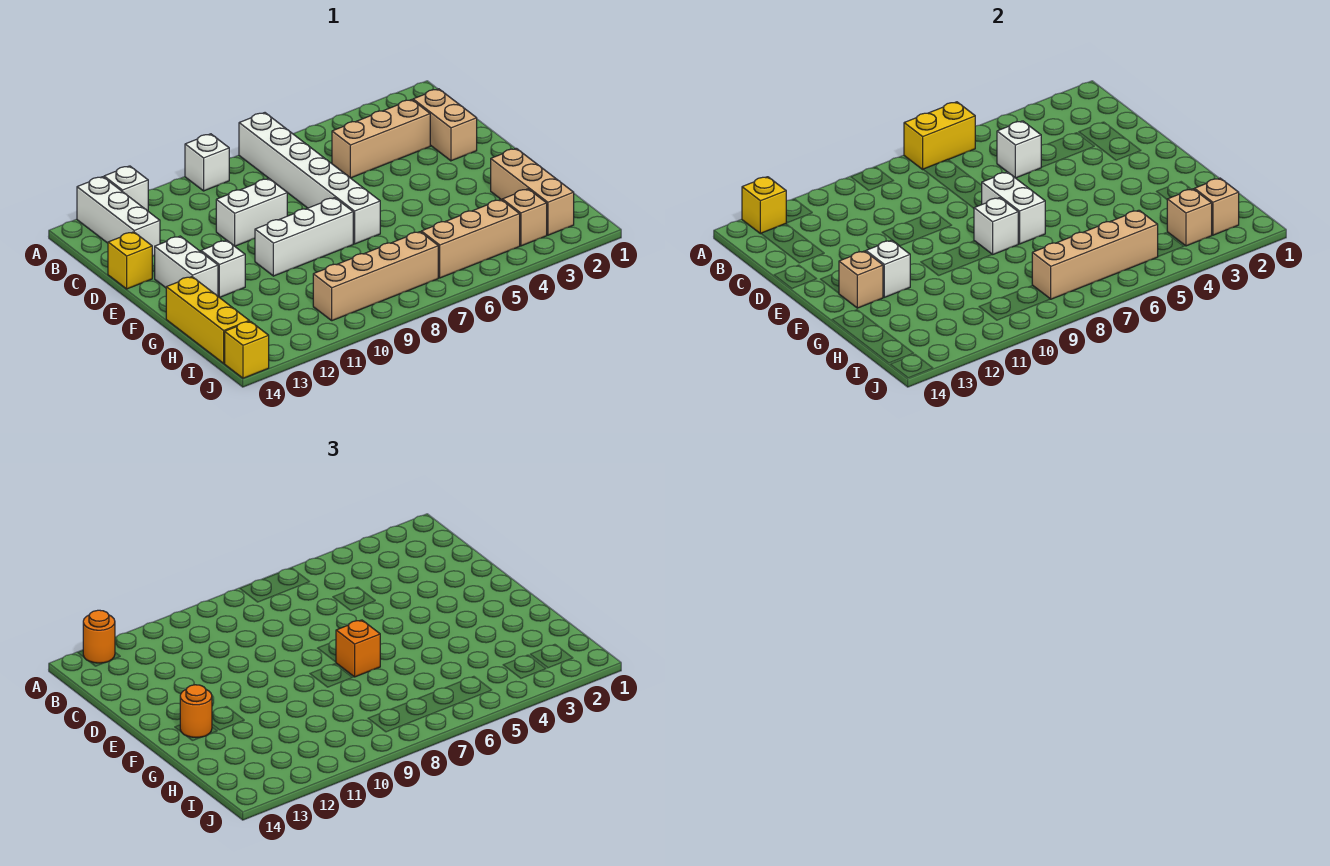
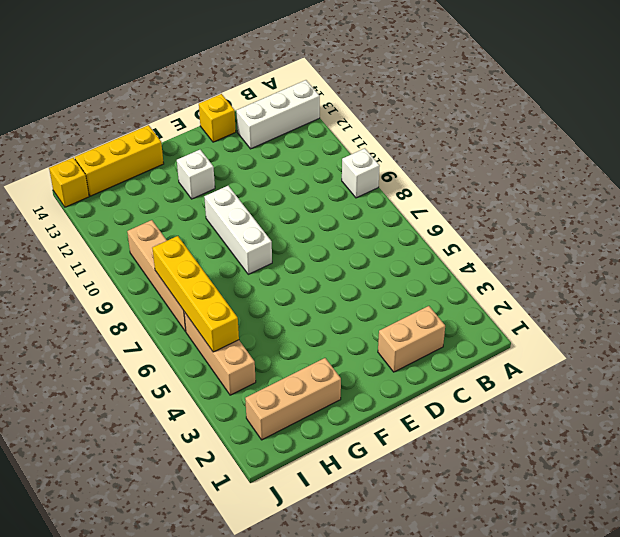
yellow 1x4 brick [152,236,239,352] -> tan 1x4 brick [1032,210,1158,299]
none -> white 1x6 brick [239,113,380,244]
none -> white 1x1 brick [104,166,148,211]
none -> tan 1x3 brick [332,100,430,178]
none -> white 1x2 brick [216,179,287,246]

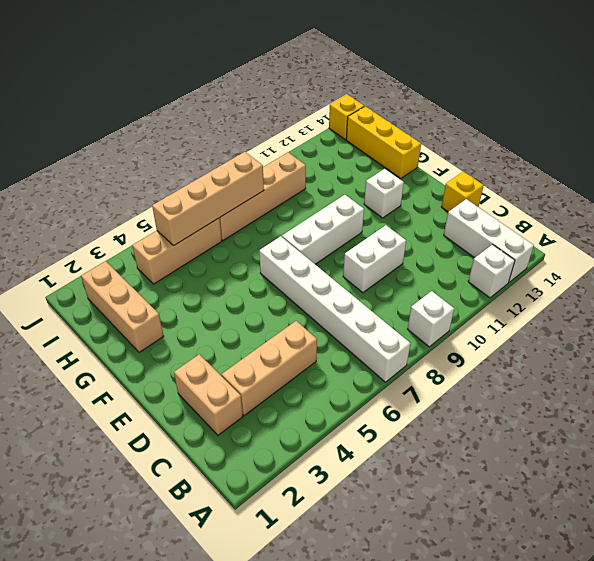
none -> white 1x2 brick [155,236,218,296]
none -> tan 1x1 brick [502,189,547,246]
none -> yellow 1x2 brick [904,102,975,169]
none -> yellow 1x1 brick [742,177,786,234]

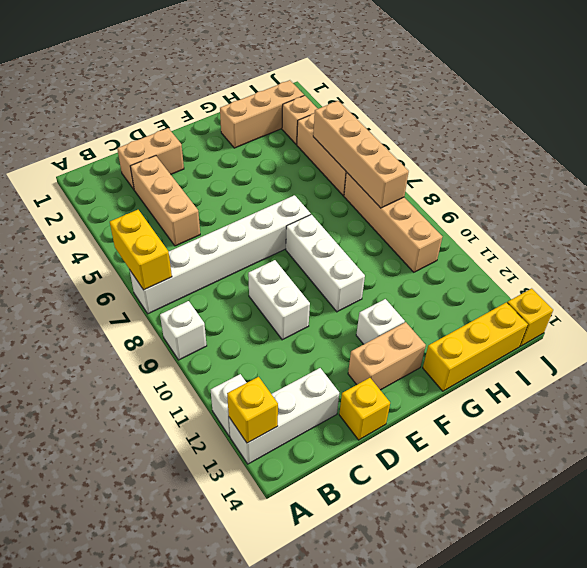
tan 1x2 brick [348,322,426,390] -> white 1x2 brick [155,236,218,296]
none -> white 1x1 brick [997,121,1041,178]
none -> white 1x2 brick [982,172,1045,244]
none -> white 1x1 brick [974,198,1018,255]
none -> white 1x1 brick [866,240,910,297]

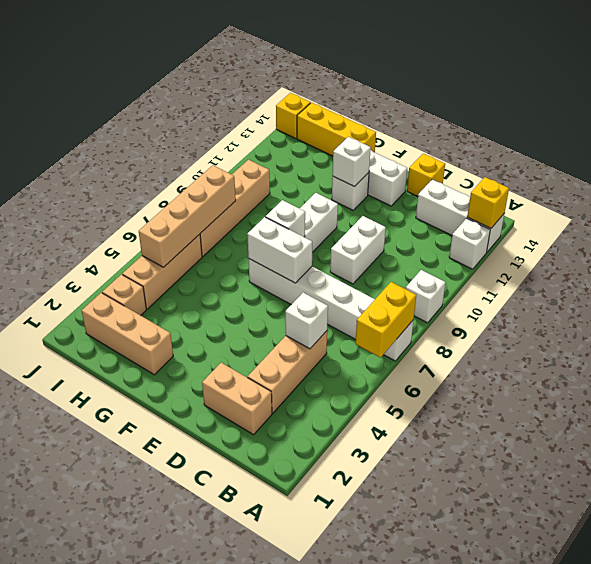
none -> tan 1x1 brick [839,251,883,308]
none -> tan 1x1 brick [1194,178,1239,235]
none -> tan 1x1 brick [1167,189,1212,246]
none -> orange 1x1 round brick [83,610,115,663]

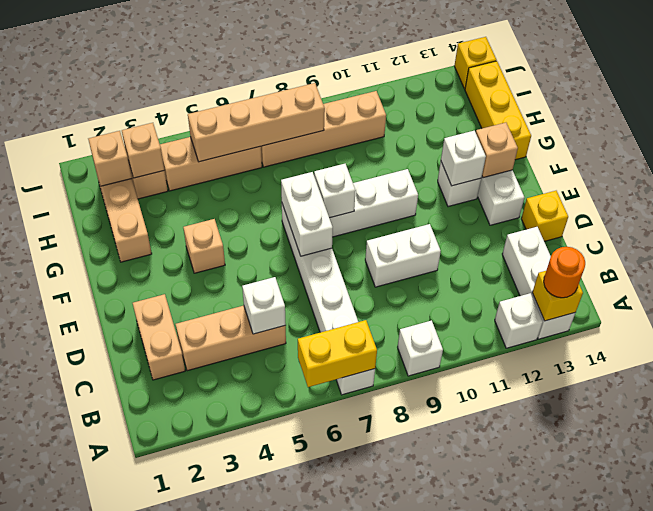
tan 1x1 brick [183,219,225,273] -> none
none -> orange 1x1 brick [336,620,380,677]
none -> orange 1x1 round brick [180,685,212,737]

